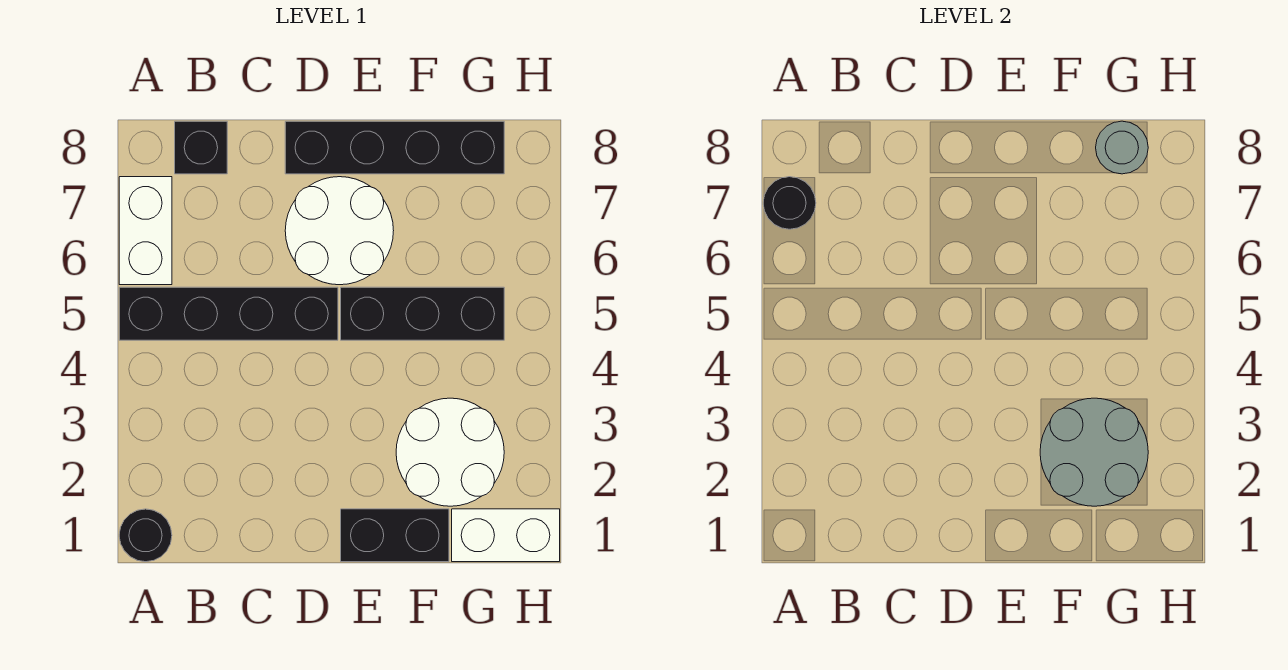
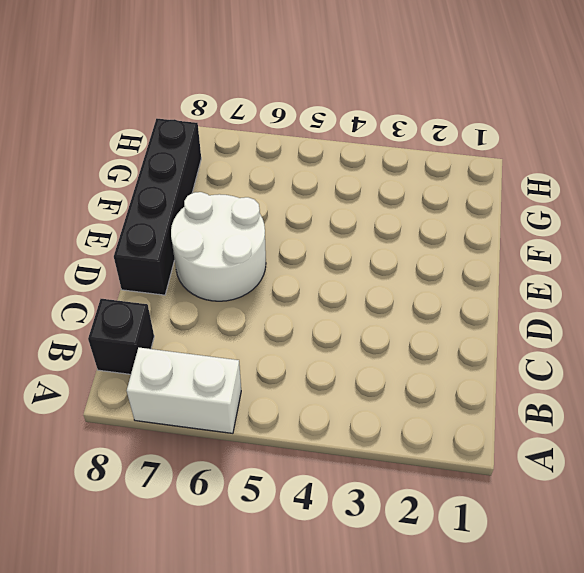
none -> black 1x1 round brick [119,509,172,562]
none -> black 1x4 brick [119,287,338,340]
none -> black 1x2 brick [341,509,449,562]

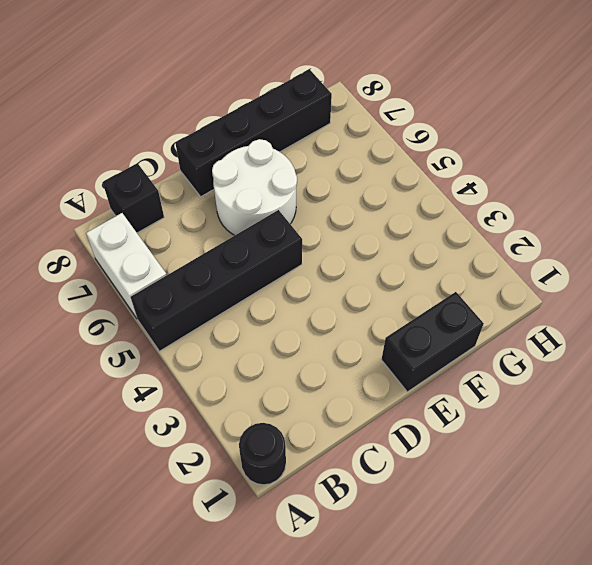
none -> black 1x3 brick [341,287,504,340]
none -> white 2x2 round brick [396,398,504,506]
none -> white 1x2 brick [452,509,560,562]

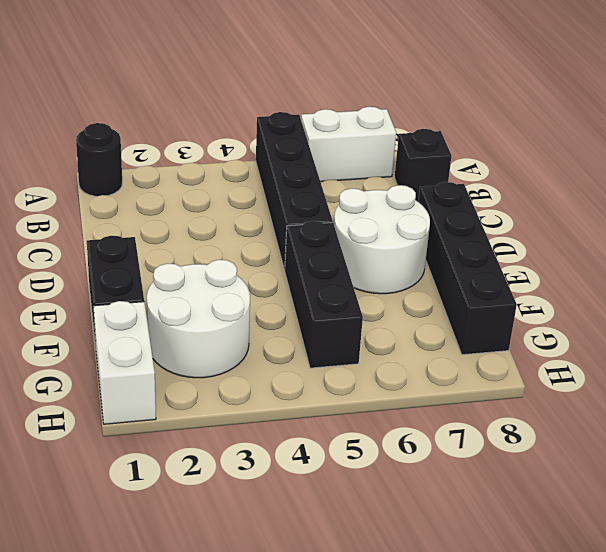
none -> black 1x1 round brick [763,177,816,229]
none -> grey 2x2 round brick [1040,398,1148,506]
none -> grey 1x1 round brick [1096,121,1148,174]

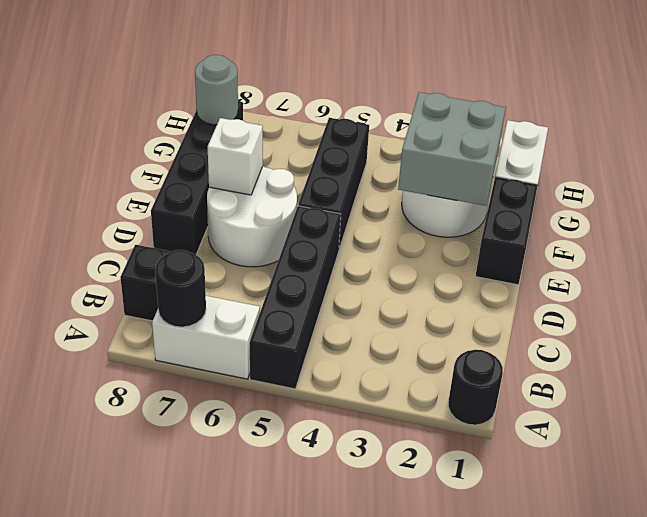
white 1x1 brick [208,118,263,195] -> none
grey 2x2 brick [398,92,506,206] -> grey 2x2 round brick [1040,398,1148,506]

